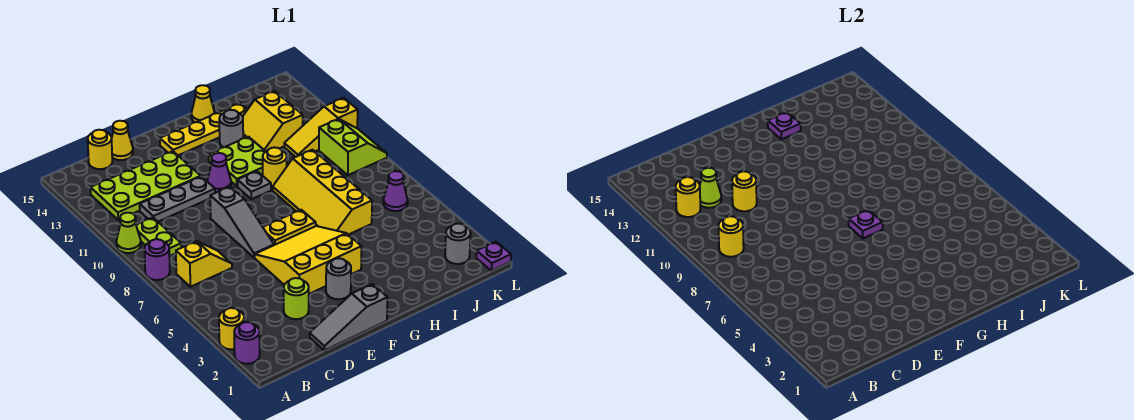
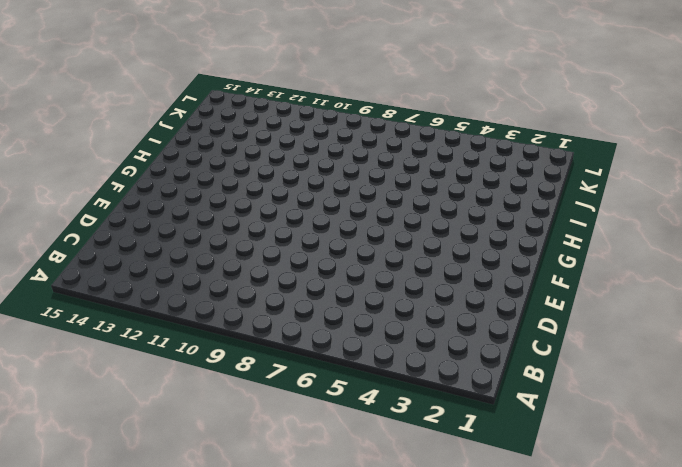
none -> purple 1x1 round brick [234,322,260,364]
none -> yellow 1x1 round brick [219,308,244,349]
none -> purple 1x1 round brick [145,239,170,280]
none -> lime 1x1 cone [116,213,141,253]

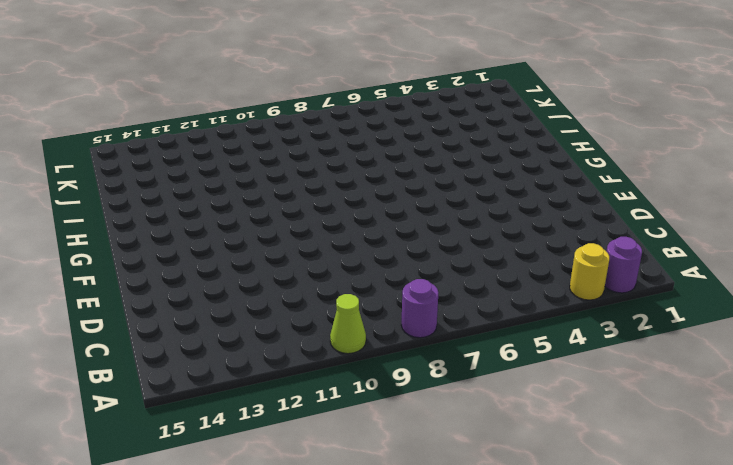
none -> yellow 1x2 slope [176,241,232,287]
none -> lime 1x2 plate [136,217,181,256]
none -> lime 2x4 plate [90,151,201,220]
none -> grey 1x3 plate [140,176,215,222]

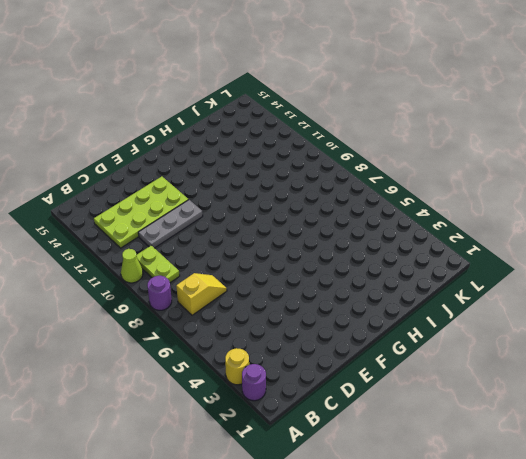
none -> yellow 1x1 round brick [88,130,112,169]
none -> grey 1x3 slope [310,284,388,350]
none -> lime 1x1 round brick [284,278,309,319]
none -> yellow 1x1 cone [112,121,133,160]

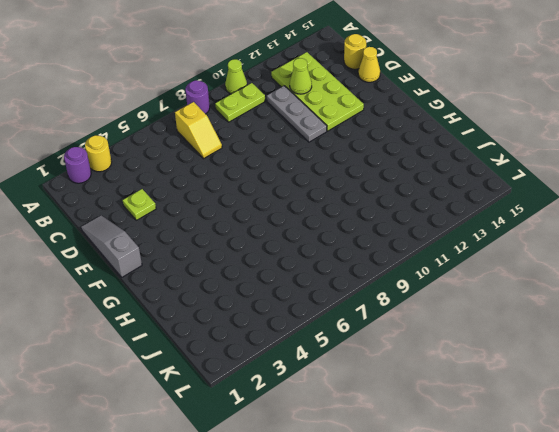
lime 1x1 plate [123,189,156,220] -> lime 1x1 round brick [284,278,309,319]
none -> yellow 3x3 slope [255,226,362,294]
none -> grey 1x3 slope [210,187,274,258]
none -> grey 1x1 round brick [326,258,351,299]
none -> yellow 1x2 plate [263,210,316,245]

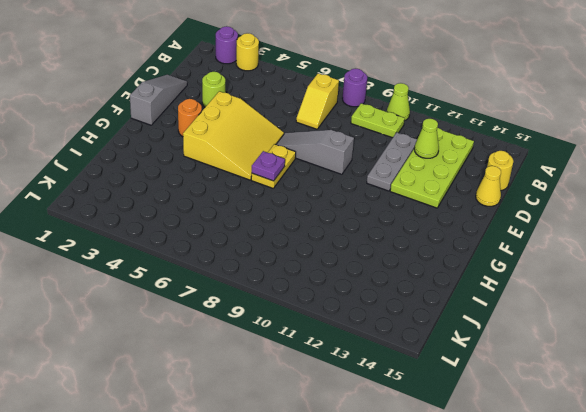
orange 1x1 round brick [178,99,202,136] -> grey 1x1 round brick [326,258,351,299]
none -> purple 1x1 cone [207,153,231,192]
none -> yellow 1x4 plate [160,103,248,155]
none -> grey 1x1 plate [237,171,271,199]
none -> lime 2x2 plate [209,137,266,186]

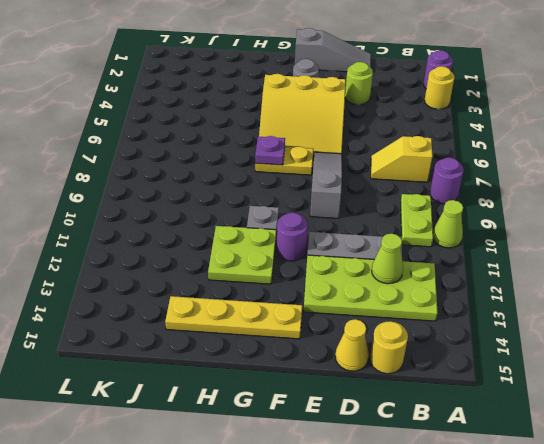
purple 1x1 round brick [277,213,308,261] -> purple 1x1 cone [207,153,231,192]
none -> yellow 2x4 slope [273,150,372,235]
none -> yellow 1x1 round brick [262,147,287,187]
none -> grey 1x1 round brick [219,110,243,147]
none -> yellow 1x1 cone [191,85,215,122]

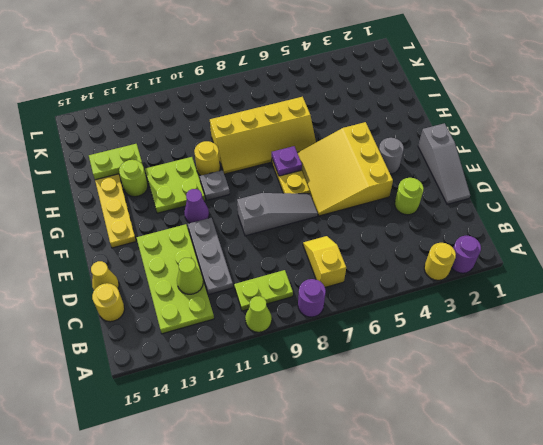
lime 1x1 round brick [119,160,148,197] -> grey 1x1 round brick [219,110,243,147]
lime 1x2 plate [89,144,142,180] -> none
none -> yellow 1x1 cone [191,85,215,122]
none -> yellow 2x2 slope [243,91,303,151]
none -> yellow 1x3 slope [284,98,358,157]
none -> grey 1x1 round brick [445,224,471,264]

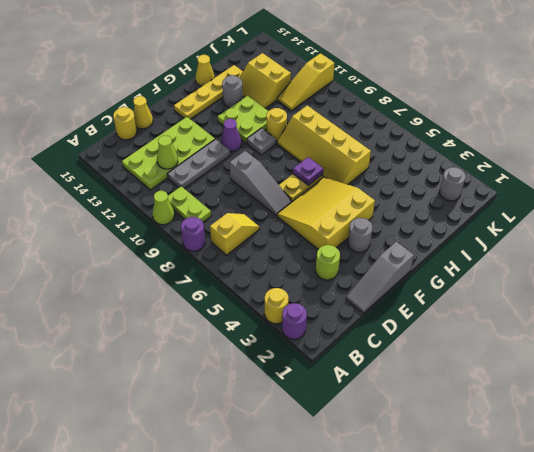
none -> purple 1x1 cone [383,171,408,211]
none -> lime 2x2 slope [319,119,387,175]
none -> purple 1x1 plate [476,242,511,271]
none -> yellow 1x1 round brick [719,216,744,257]

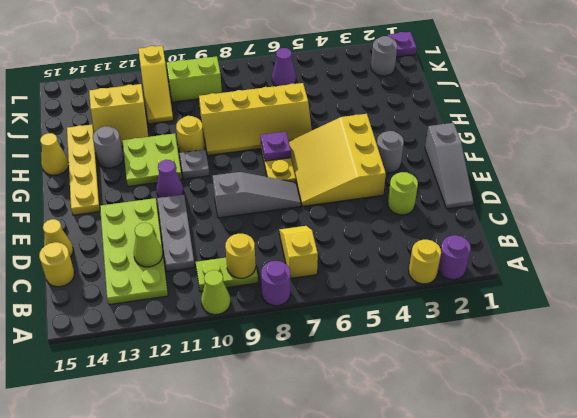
none -> yellow 1x1 round brick [676,177,701,217]
none -> yellow 1x1 round brick [732,171,757,211]
none -> purple 1x1 plate [768,112,801,139]

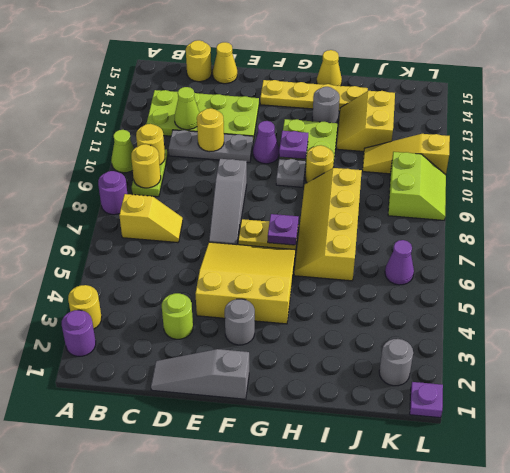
yellow 1x1 round brick [136,124,165,165] -> yellow 1x1 round brick moved to [676,177,701,217]
purple 1x1 plate [279,131,308,159] -> purple 1x1 plate moved to [768,112,801,139]

